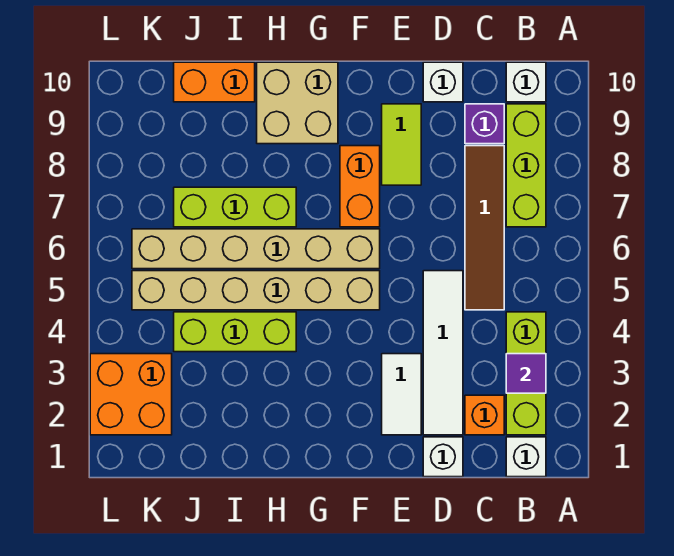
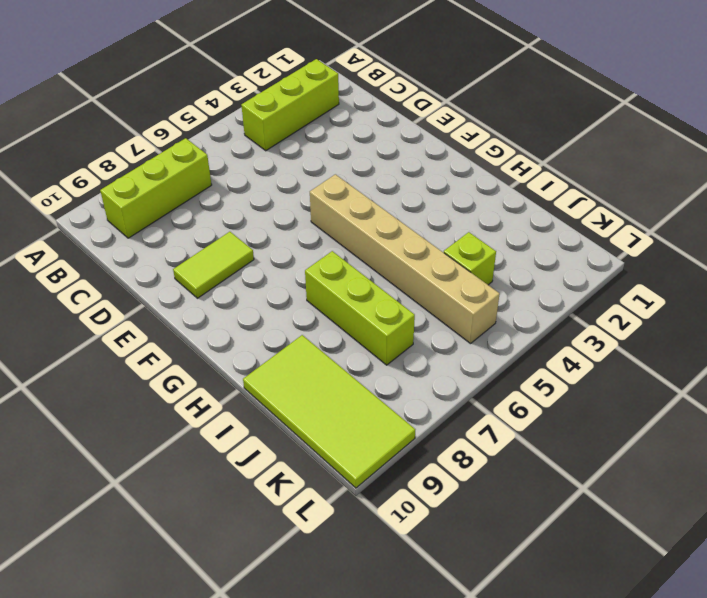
lime 2x4 tile [243,335,415,488] -> orange 1x2 brick [174,62,255,102]
lime 1x1 brick [444,232,496,285] -> lime 1x3 brick [174,312,296,352]
none -> white 1x1 brick [506,437,546,477]
none -> white 1x1 brick [506,62,546,102]
none -> orange 1x1 brick [465,395,504,435]

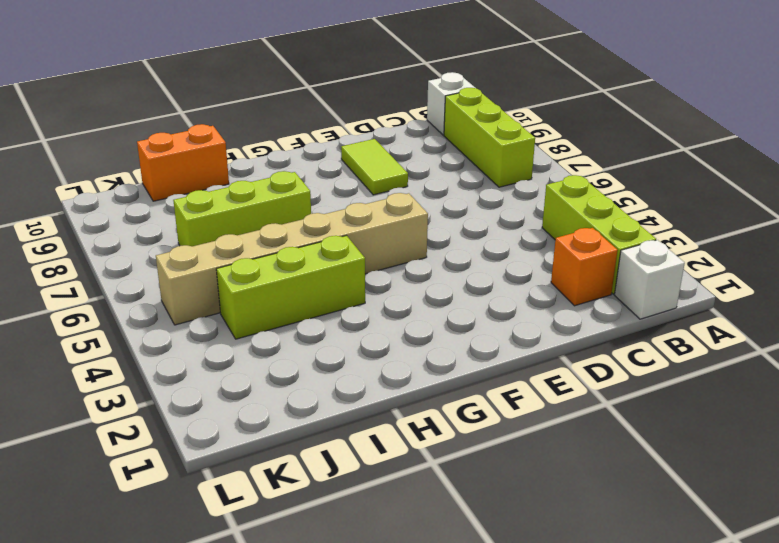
none -> brown 1x4 tile [465,146,504,310]
none -> purple 1x1 brick [465,104,504,144]
none -> white 1x1 brick [423,437,463,477]

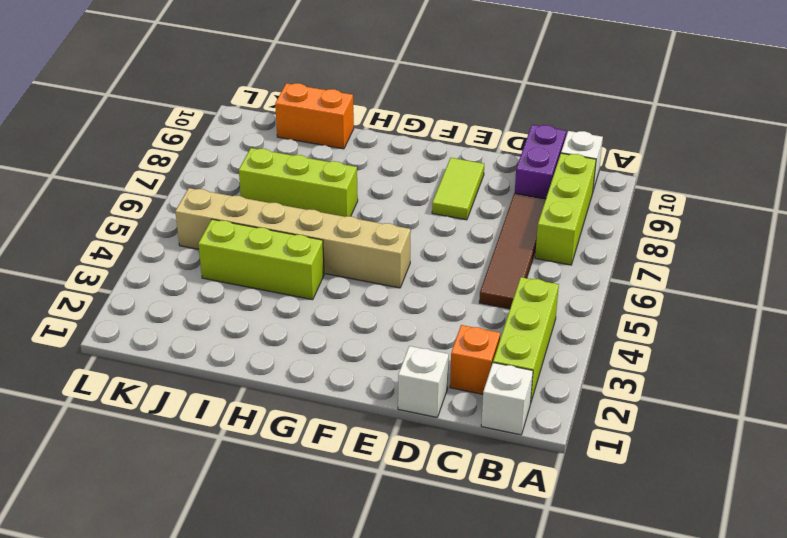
purple 1x2 brick [515,125,566,199] -> purple 1x1 brick [465,104,504,144]
none -> white 1x4 tile [423,271,463,435]
none -> white 1x1 brick [423,62,463,102]
none -> white 1x2 tile [382,354,421,435]

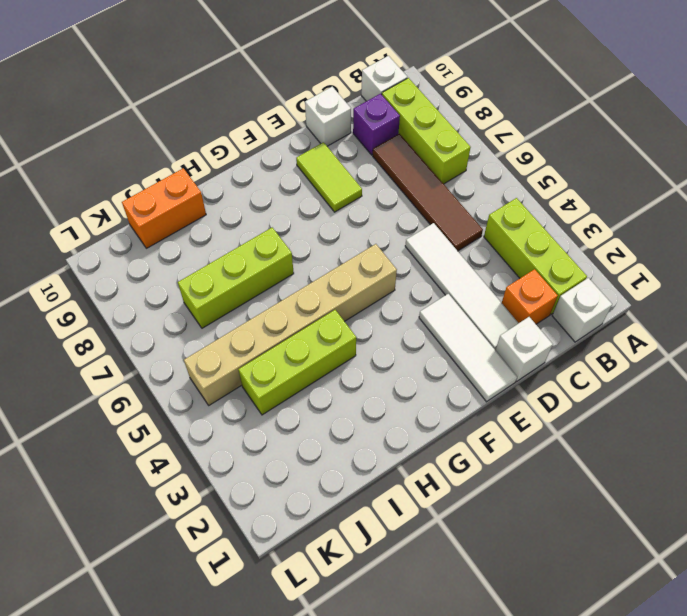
white 1x3 tile [419,294,517,402] -> white 1x2 tile [382,354,421,435]
none -> tan 1x6 brick [132,229,380,269]
none -> orange 1x2 brick [340,146,380,227]
none -> tan 2x2 brick [257,62,338,144]

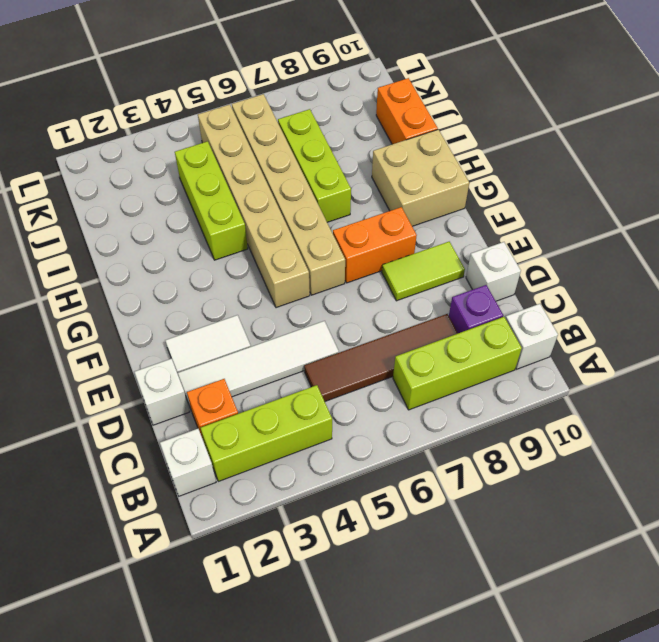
none -> orange 2x2 brick [90,354,172,435]
none -> purple 1x1 tile [506,354,546,393]

